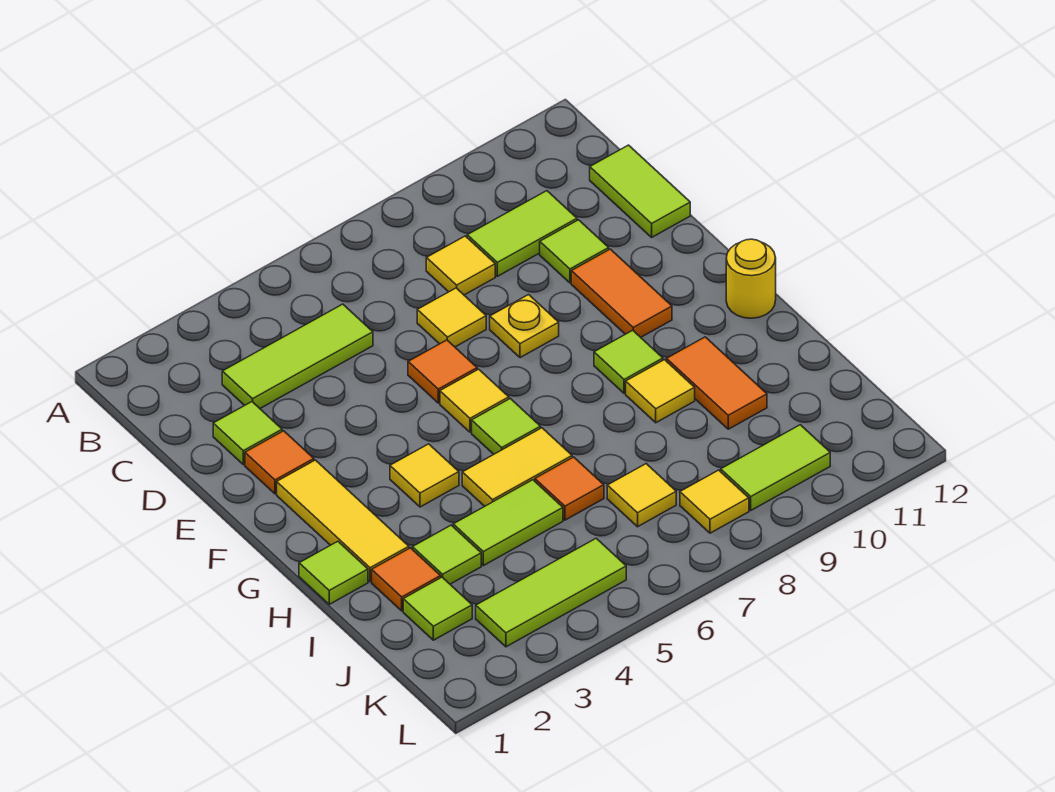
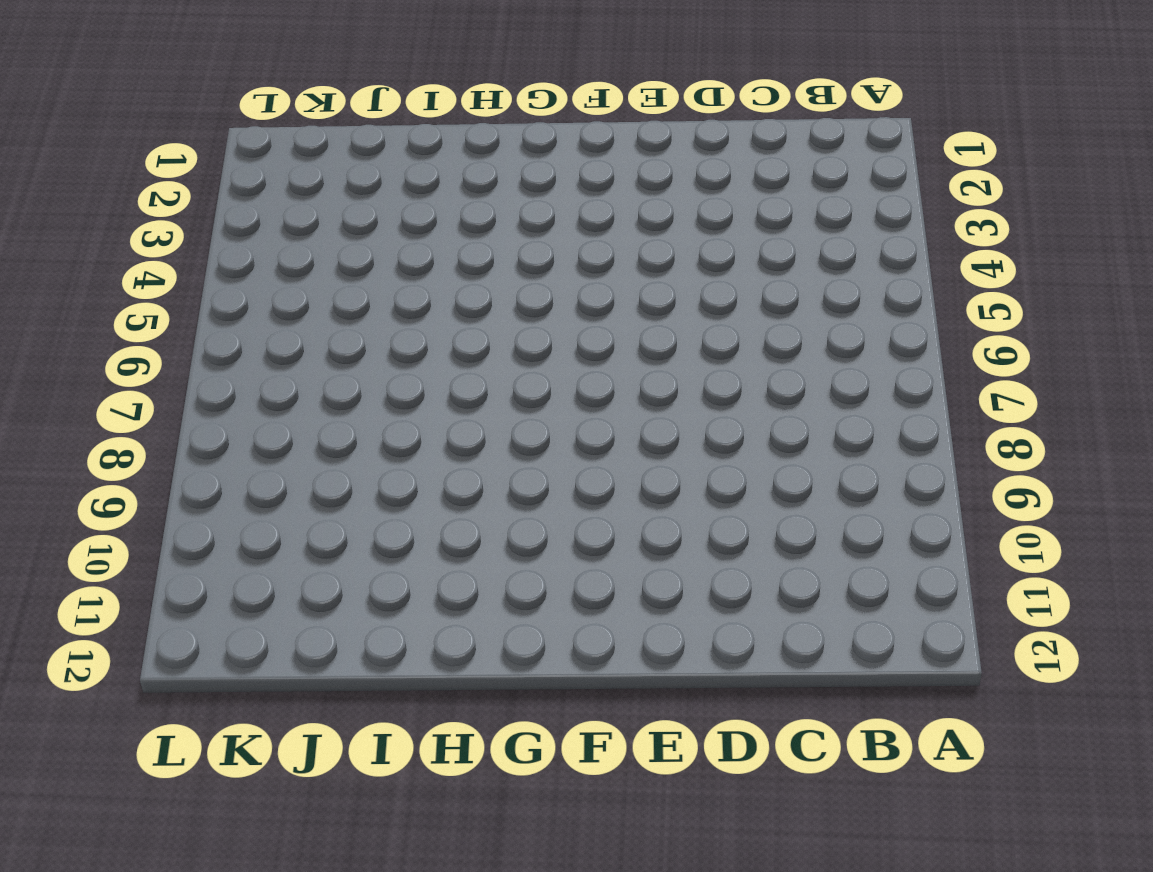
none -> lime 1x3 tile [222,304,373,408]
none -> yellow 1x1 tile [426,236,495,295]
none -> lime 1x2 tile [467,191,577,276]
none -> lime 1x2 tile [590,145,690,237]

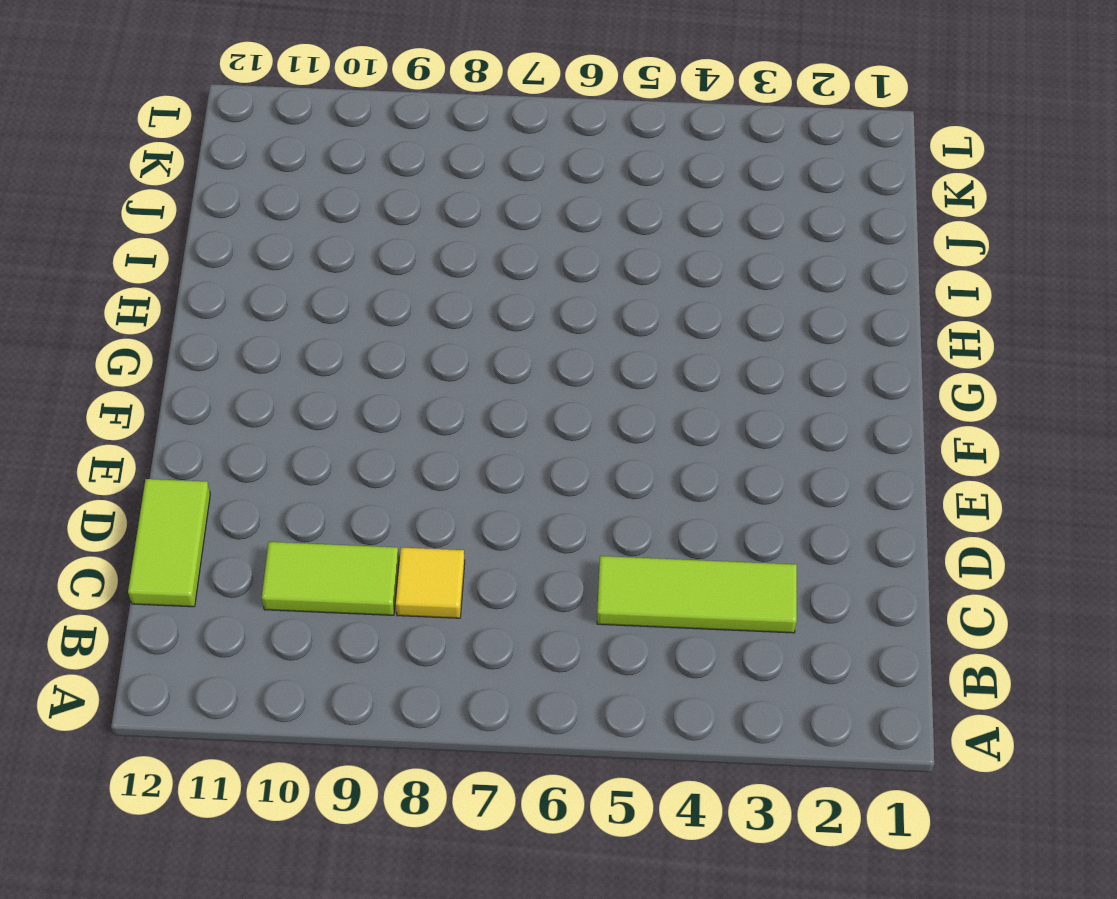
none -> lime 1x1 tile [213,402,282,465]
none -> yellow 1x1 tile [417,288,486,347]
none -> lime 1x1 tile [540,220,609,283]
none -> orange 1x1 tile [245,431,314,494]

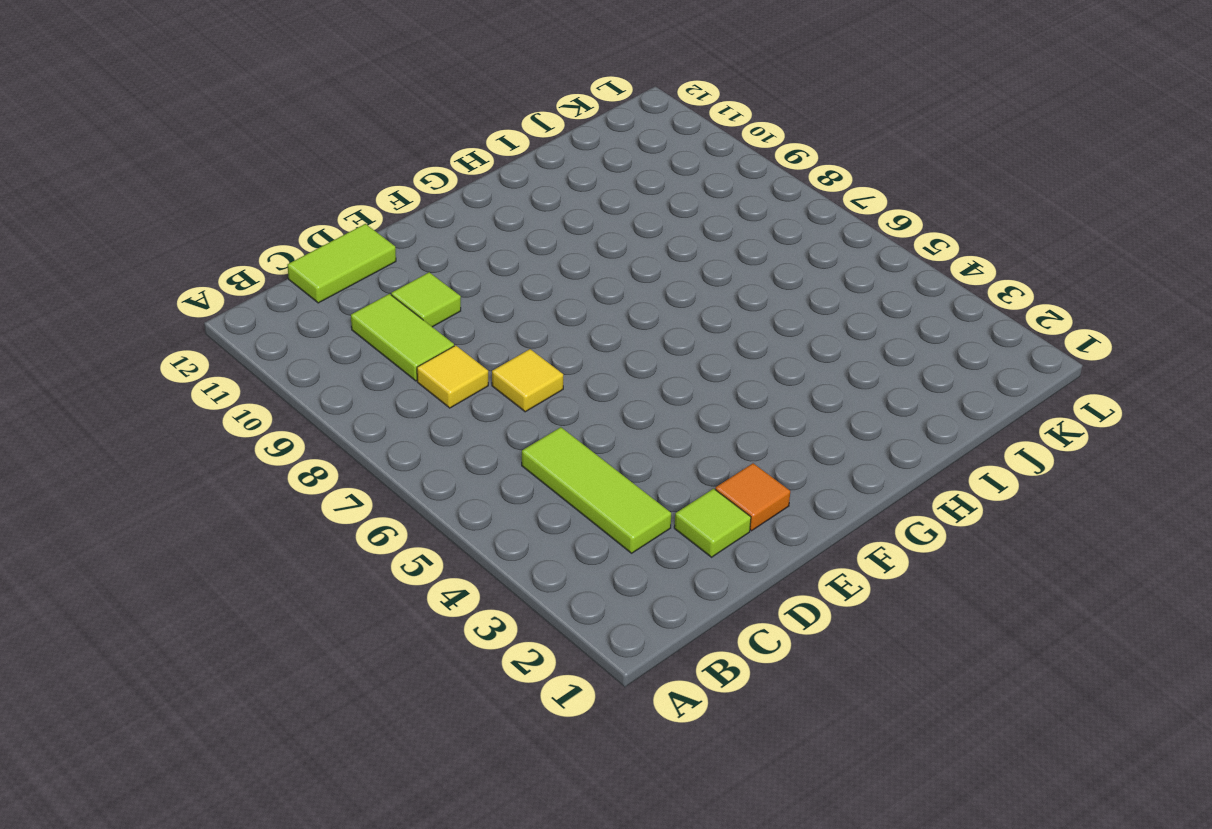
none -> orange 1x1 tile [408,340,477,403]
none -> yellow 1x1 plate [490,295,559,358]
none -> orange 1x2 tile [571,249,672,337]
none -> yellow 1x3 tile [277,460,409,582]

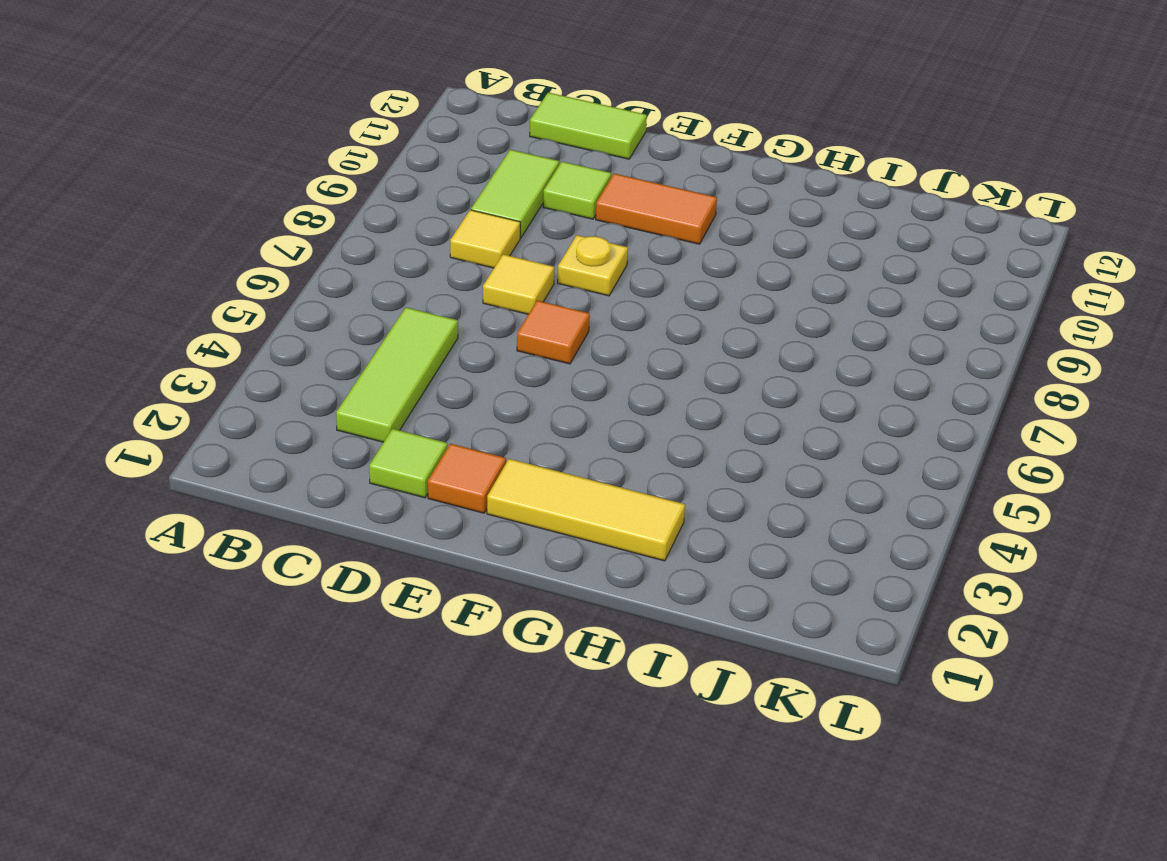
none -> yellow 1x1 tile [440,369,509,432]
none -> yellow 1x1 tile [390,444,459,507]
none -> lime 1x1 tile [472,398,541,454]
none -> lime 1x1 tile [594,330,663,393]

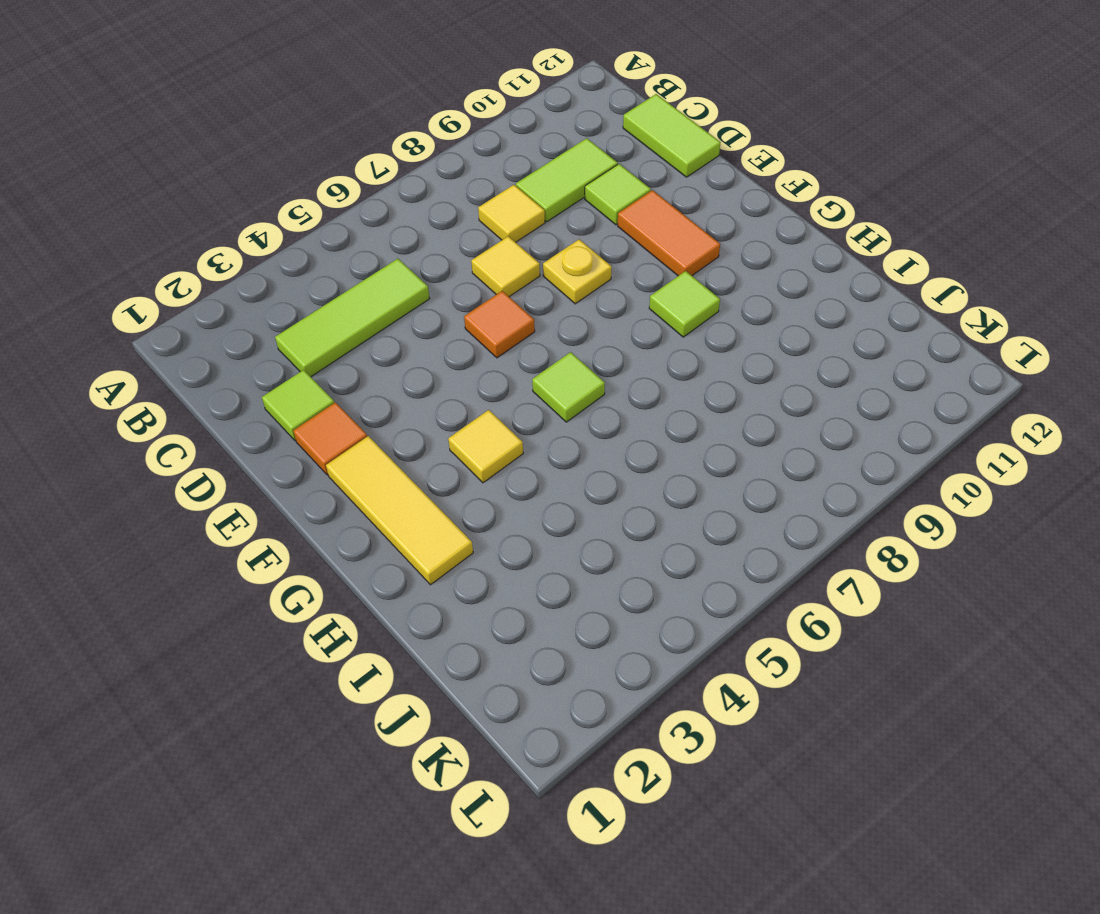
none -> yellow 1x1 tile [440,369,509,432]
none -> yellow 1x1 round brick [726,239,776,318]
none -> lime 1x1 tile [299,541,368,604]
none -> yellow 1x2 tile [462,428,572,506]

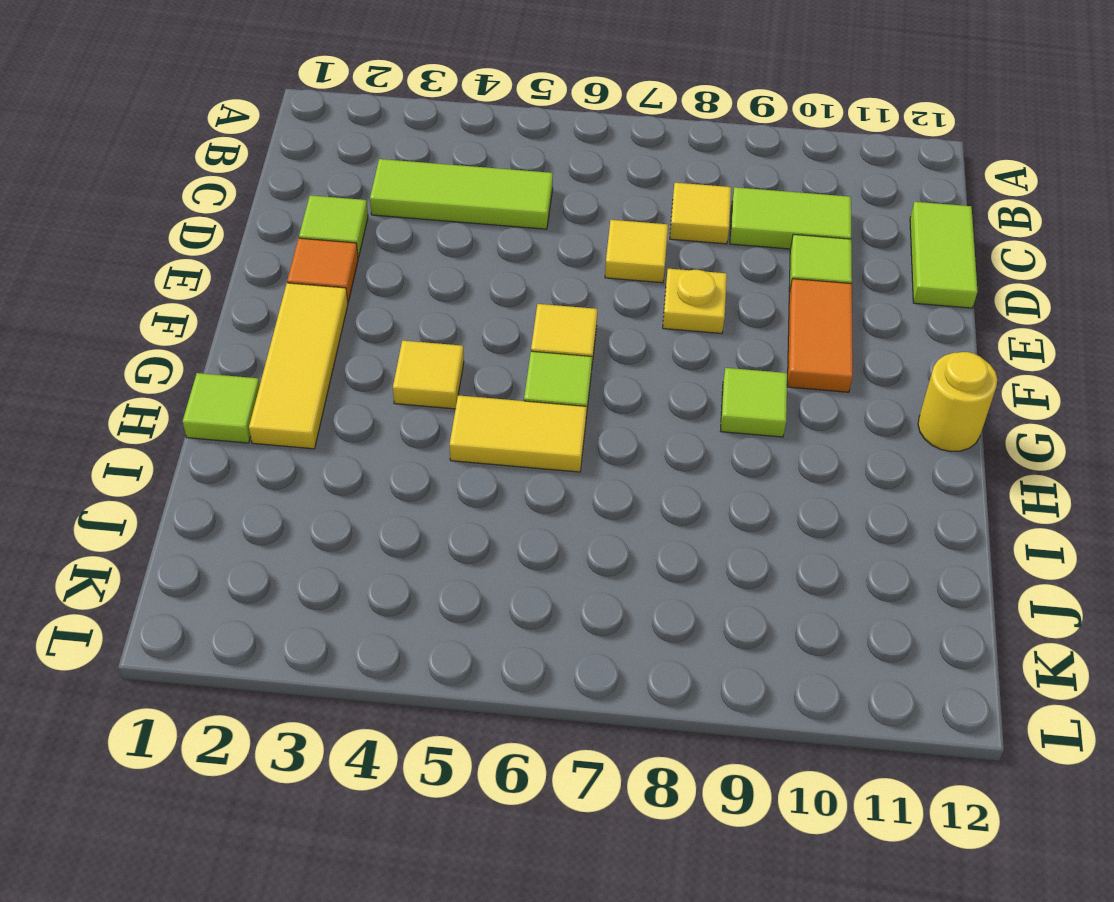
none -> orange 1x1 tile [408,340,477,403]
none -> yellow 1x1 tile [626,360,695,423]
none -> orange 1x2 tile [666,337,767,429]
none -> orange 1x1 tile [372,548,441,611]

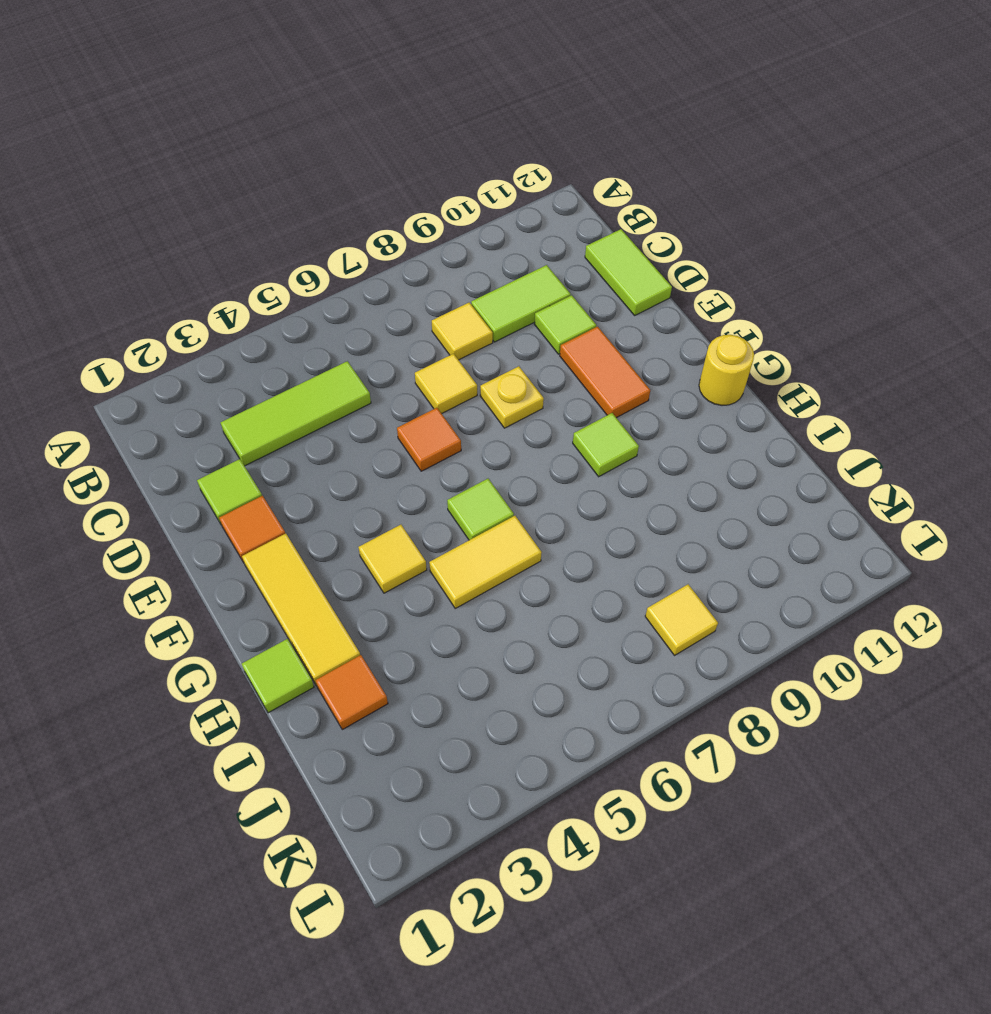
none -> yellow 1x1 tile [440,369,509,432]
none -> yellow 1x1 tile [626,360,695,423]
none -> orange 1x2 tile [666,337,767,429]
none -> lime 1x1 tile [412,525,481,584]

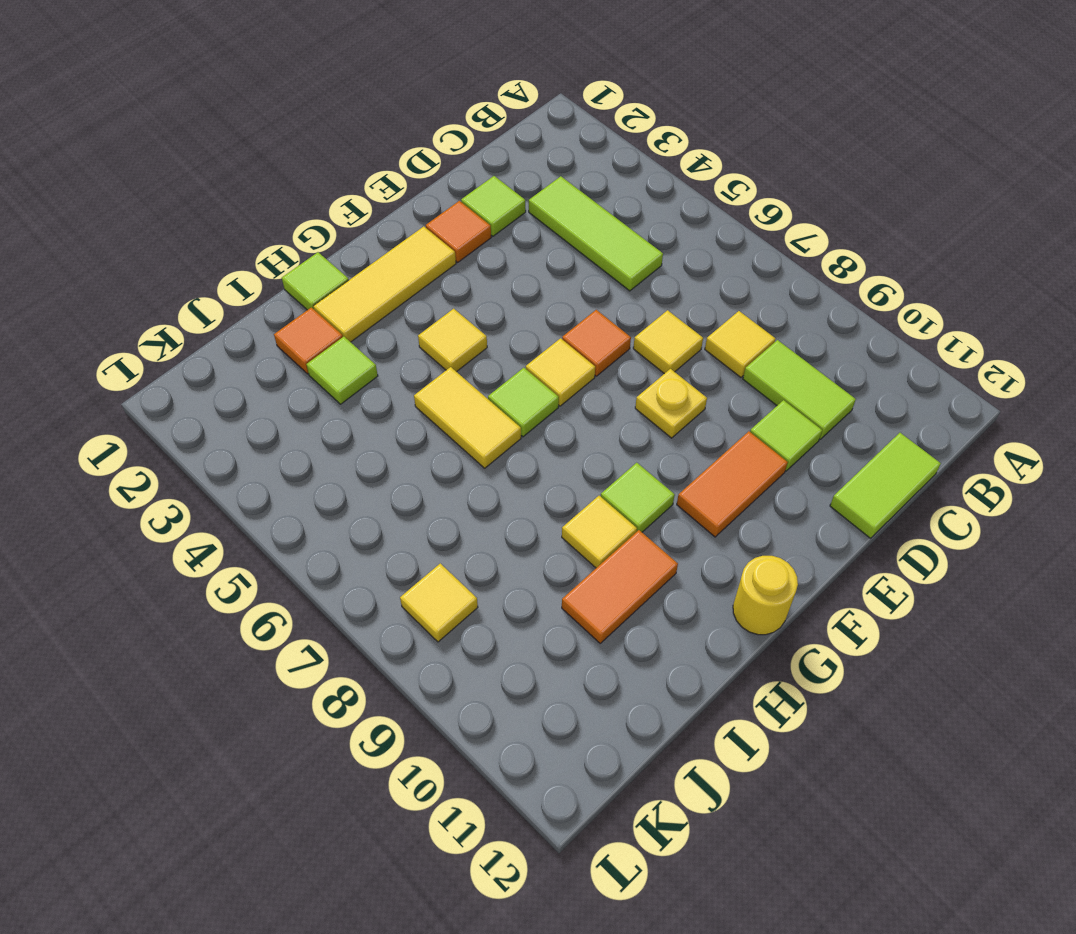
none -> lime 1x2 tile [453,480,563,566]
none -> orange 1x1 tile [535,457,604,520]
none -> lime 1x1 tile [403,577,472,640]
none -> yellow 1x1 tile [607,464,676,527]

